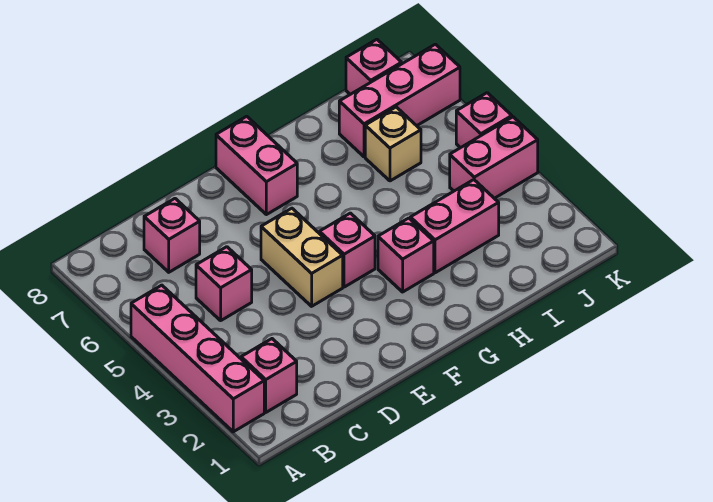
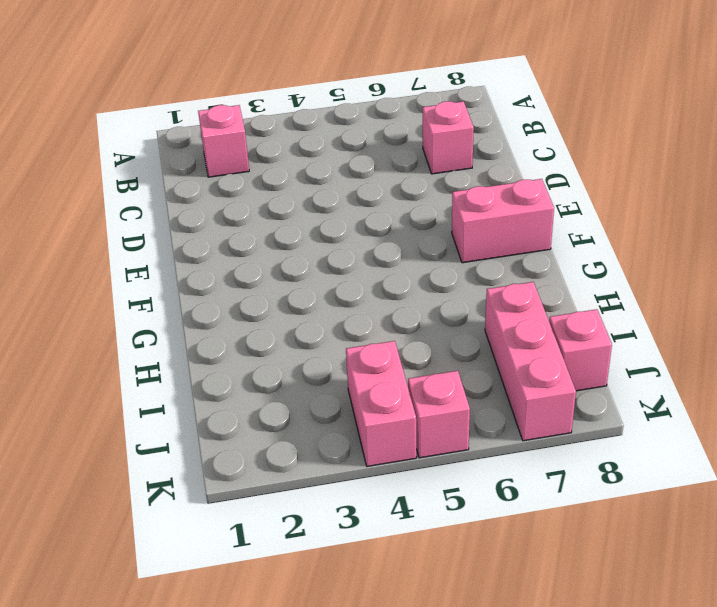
none -> pink 1x4 brick [131,285,264,432]
none -> pink 1x1 brick [196,247,252,321]
none -> tan 1x2 brick [261,208,343,306]

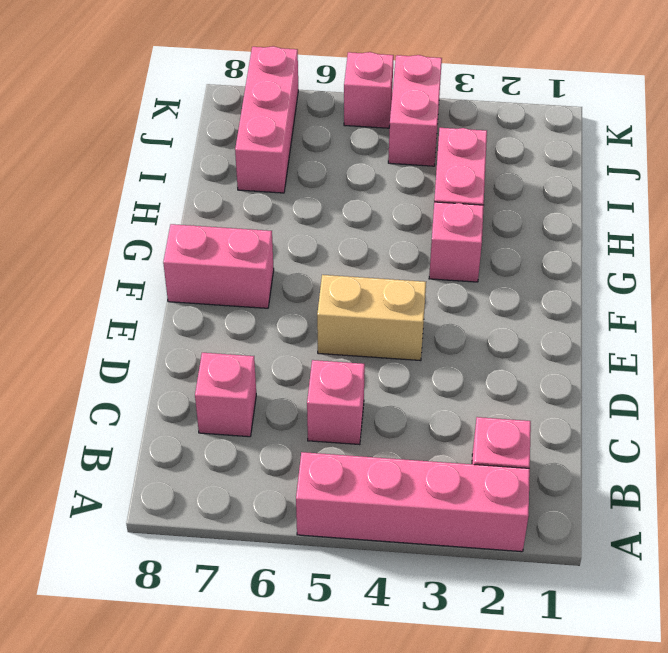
none -> pink 1x1 brick [319,213,375,287]
none -> tan 1x1 brick [365,107,421,181]
none -> pink 1x1 brick [346,39,402,94]

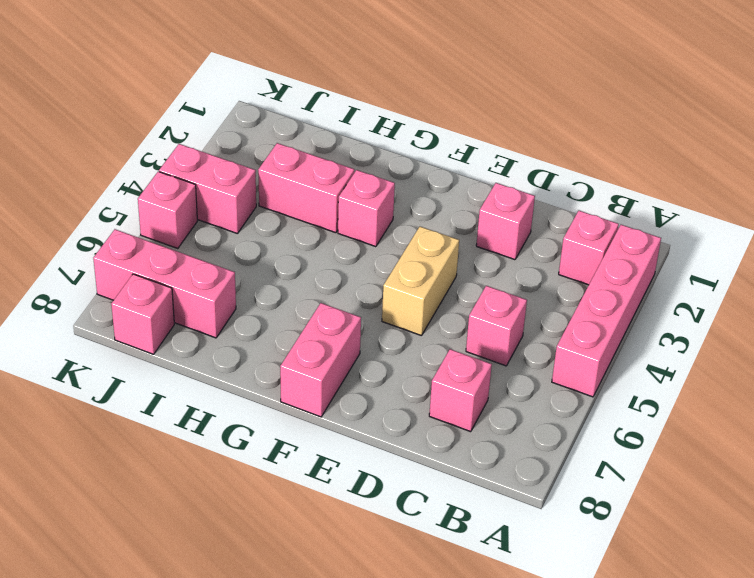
pink 1x1 brick [476,183,535,260] -> pink 1x1 brick moved to [319,213,375,287]
none -> tan 1x1 brick [365,107,421,181]

